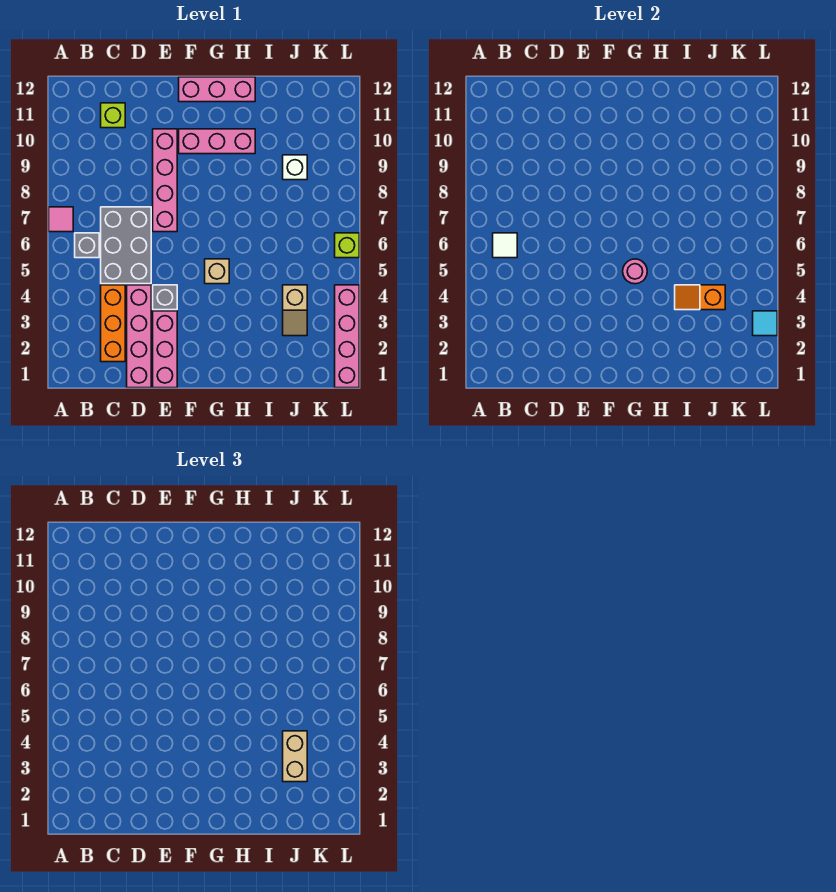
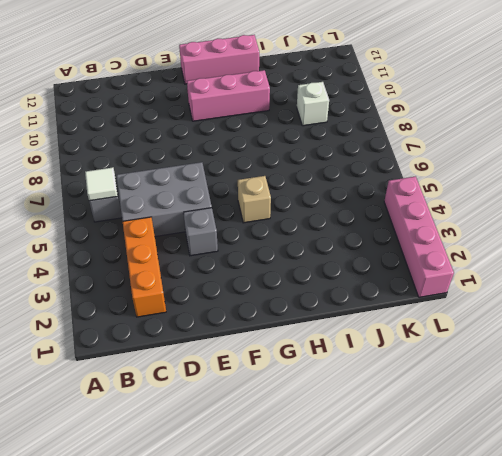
grey 2x3 brick [117,162,212,237] -> grey 2x3 brick turned to [101,207,151,284]
none -> pink 1x1 tile [49,207,73,232]
none -> lime 1x1 brick [101,103,125,128]
none -> pink 1x4 brick [127,285,151,388]

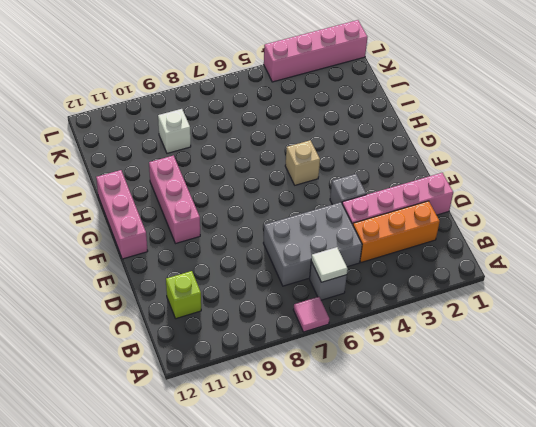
none -> pink 1x3 brick [153,311,177,388]
none -> pink 1x4 brick [153,129,177,232]
none -> tan 1x2 slope [283,285,307,336]

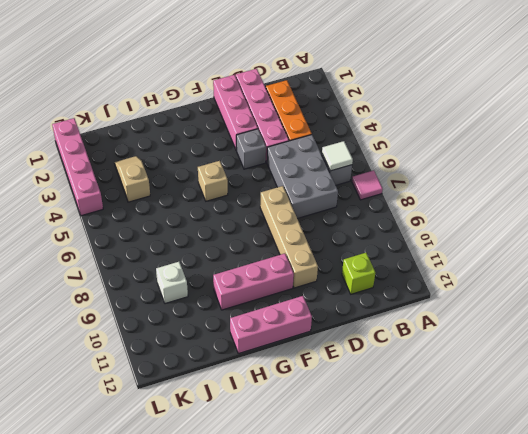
tan 1x4 brick [260,186,318,288] -> pink 1x4 brick [153,129,177,232]
none -> lime 1x1 brick [335,233,359,258]
none -> pink 1x1 round brick [623,259,647,284]
none -> orange 1x2 slope [675,285,725,310]

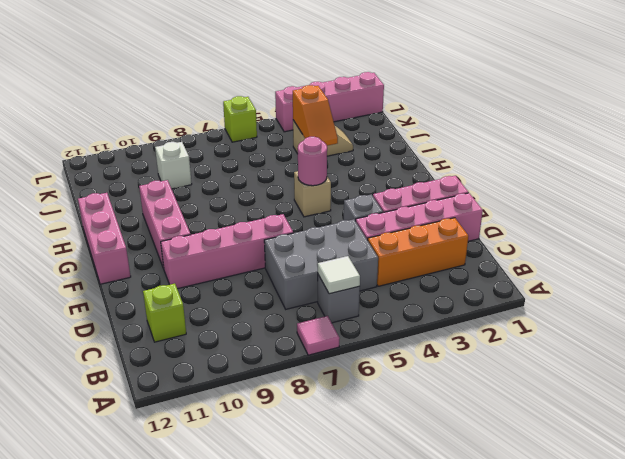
none -> cyan 1x1 tile [753,311,777,336]
none -> tan 1x2 brick [283,731,307,782]

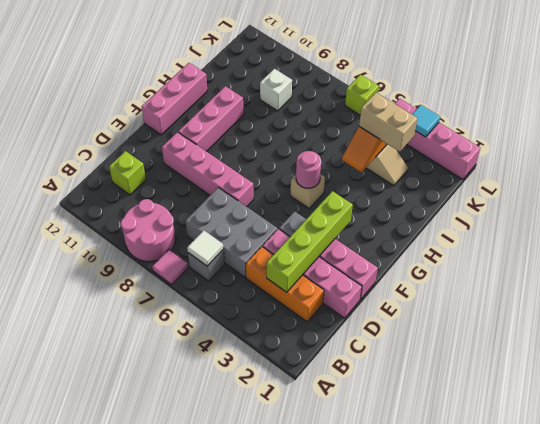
pink 2x2 round brick [120,199,175,261] -> none
lime 1x4 brick [267,191,353,292] -> none

